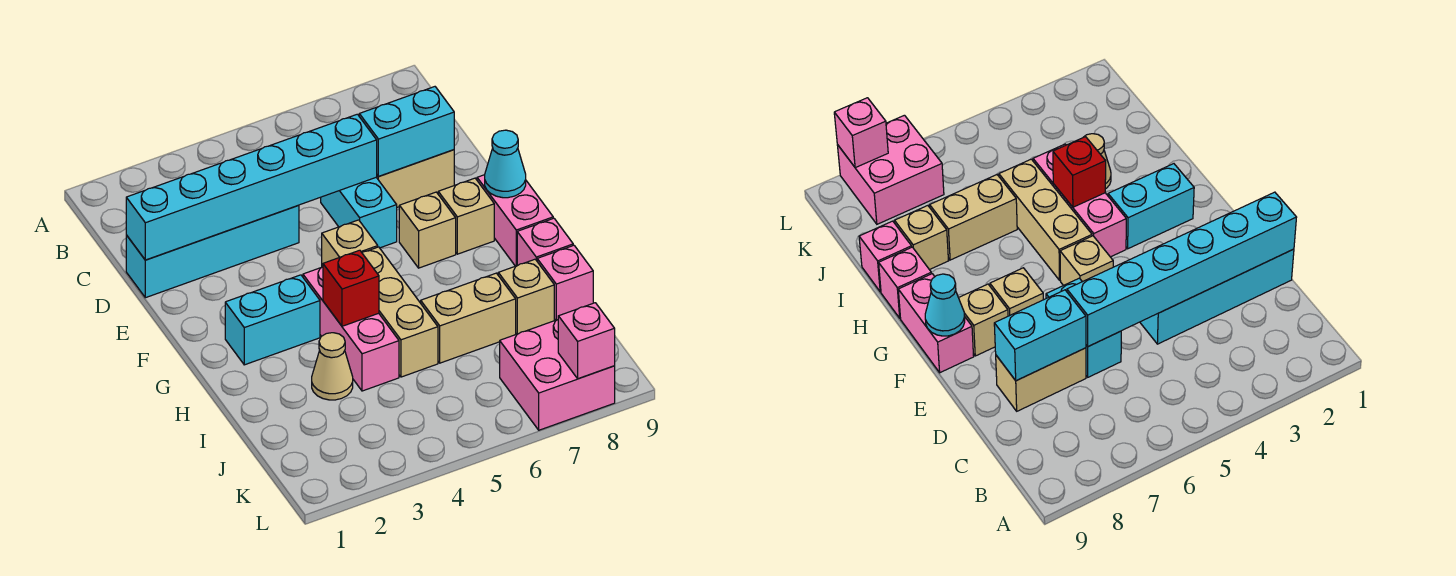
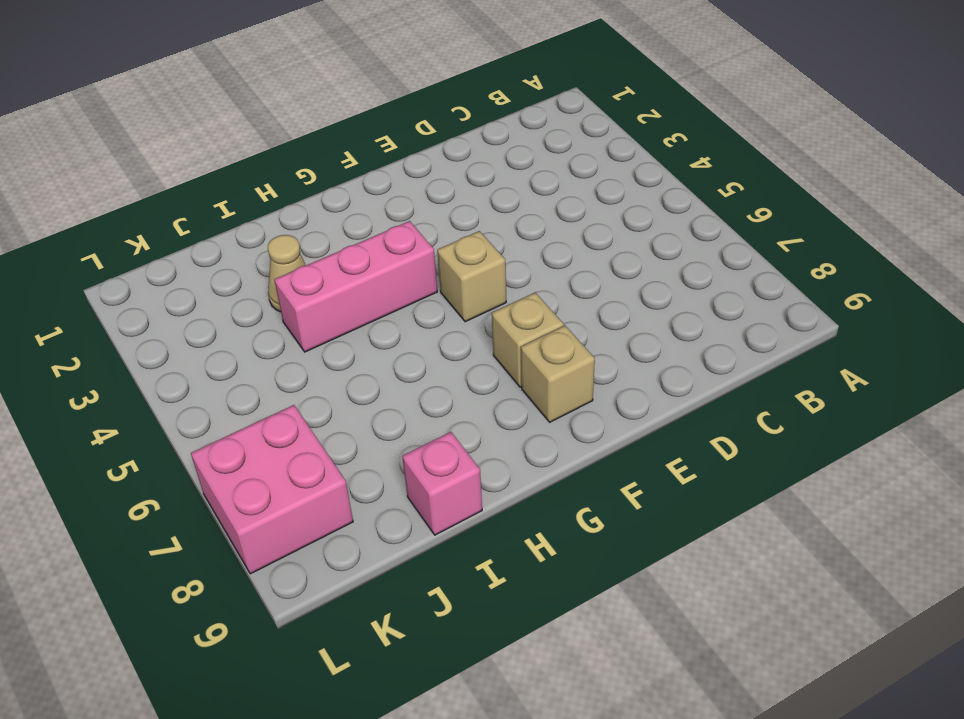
none -> cyan 1x4 brick [126,205,299,298]
none -> cyan 1x2 brick [321,177,397,248]
none -> tan 1x2 brick [377,150,454,207]

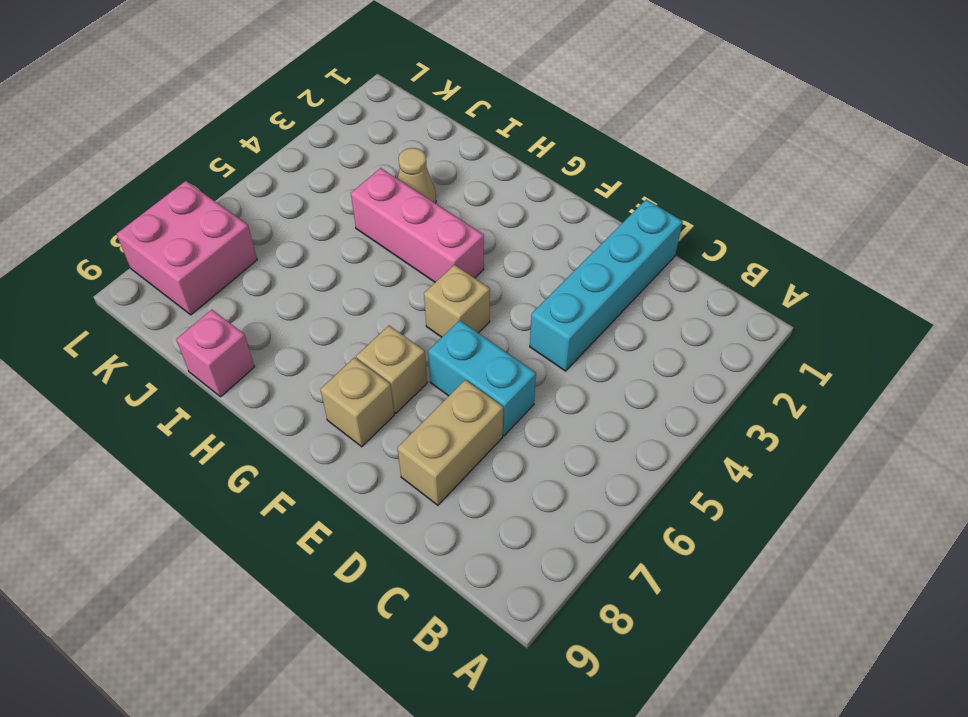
none -> pink 1x2 brick [477,175,553,266]
none -> cyan 1x2 brick [225,275,320,365]
none -> tan 1x3 brick [362,247,438,377]

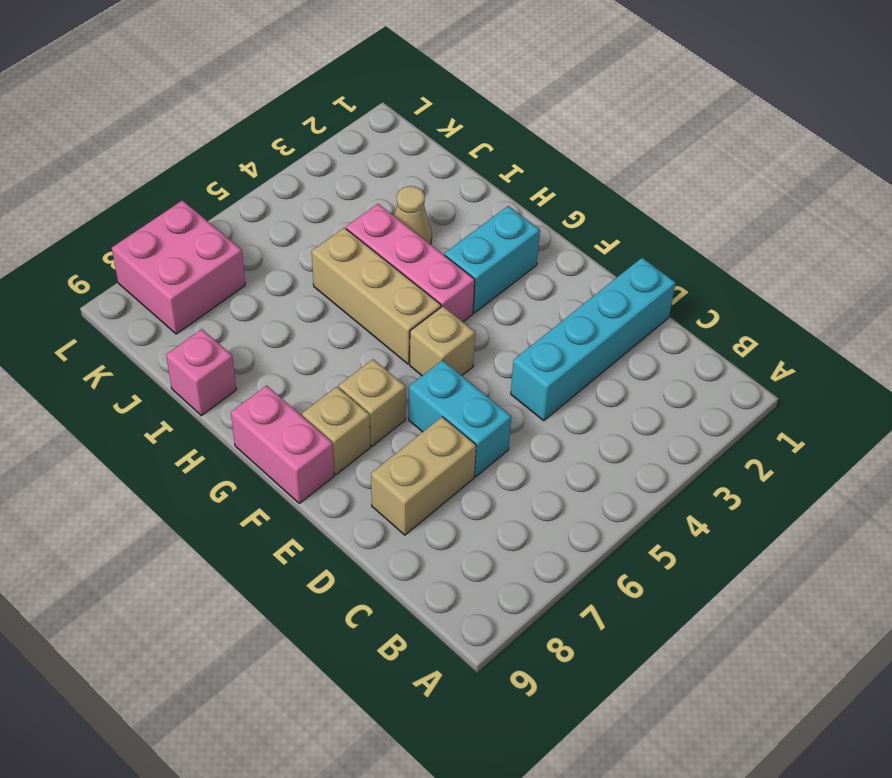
none -> pink 1x1 brick [517,218,573,266]
none -> tan 1x2 brick [421,273,516,363]
none -> tan 1x1 brick [498,259,554,334]

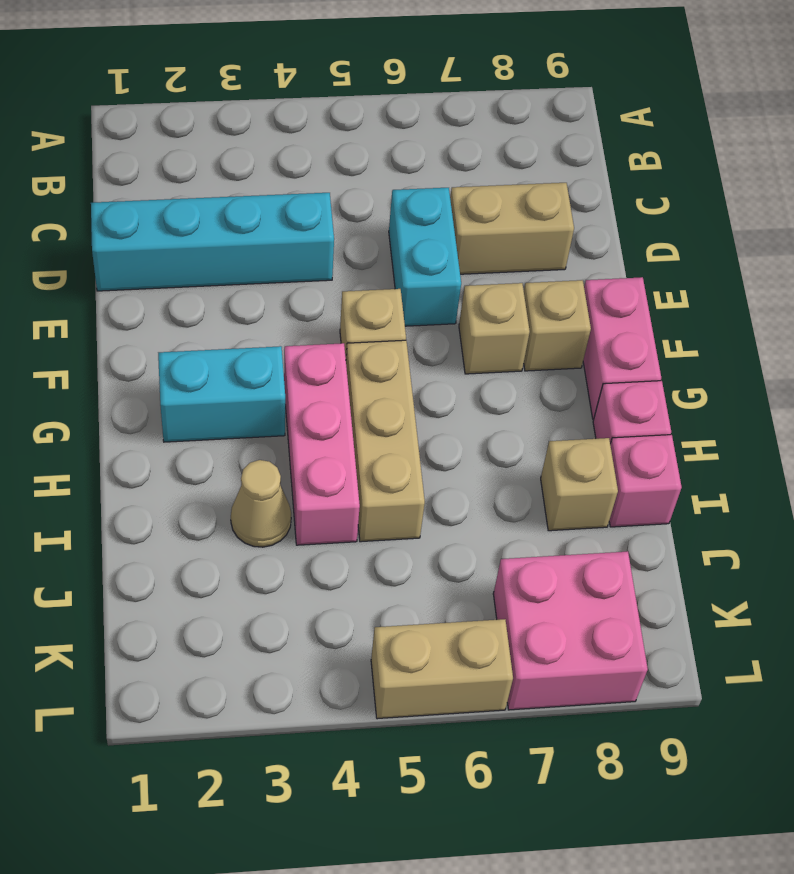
tan 1x2 brick [371,619,513,719] -> tan 1x2 brick moved to [421,273,516,363]
none -> cyan 1x6 brick [126,114,377,260]
none -> cyan 1x2 brick [359,87,454,176]
none -> cyan 1x1 cone [485,130,526,198]

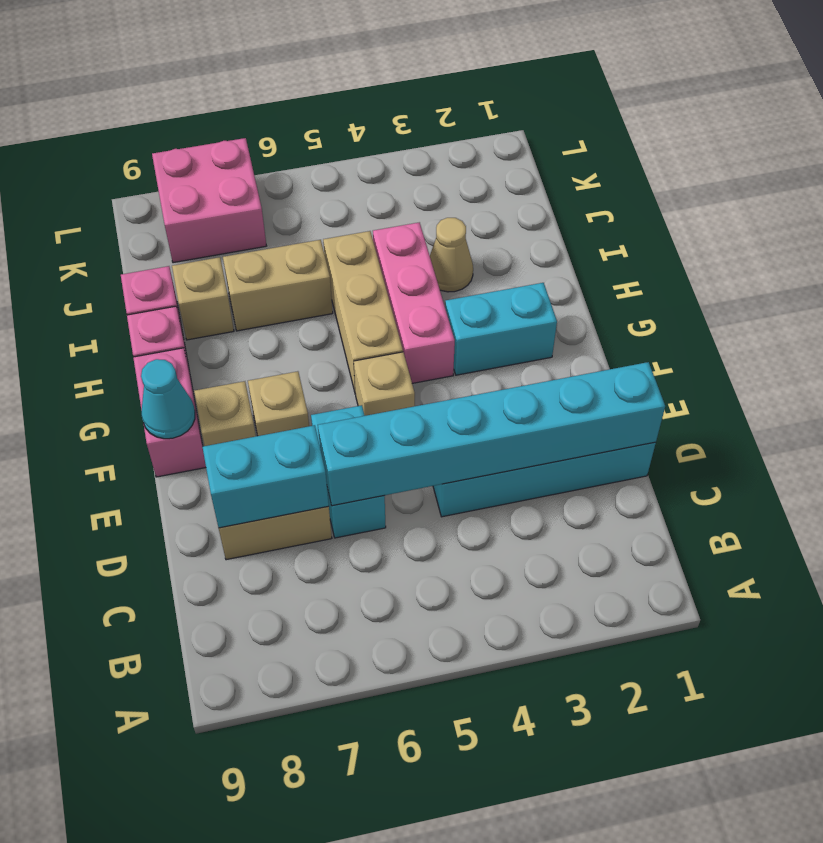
none -> red 1x1 brick [323,250,379,326]
none -> pink 1x1 brick [558,303,615,379]

